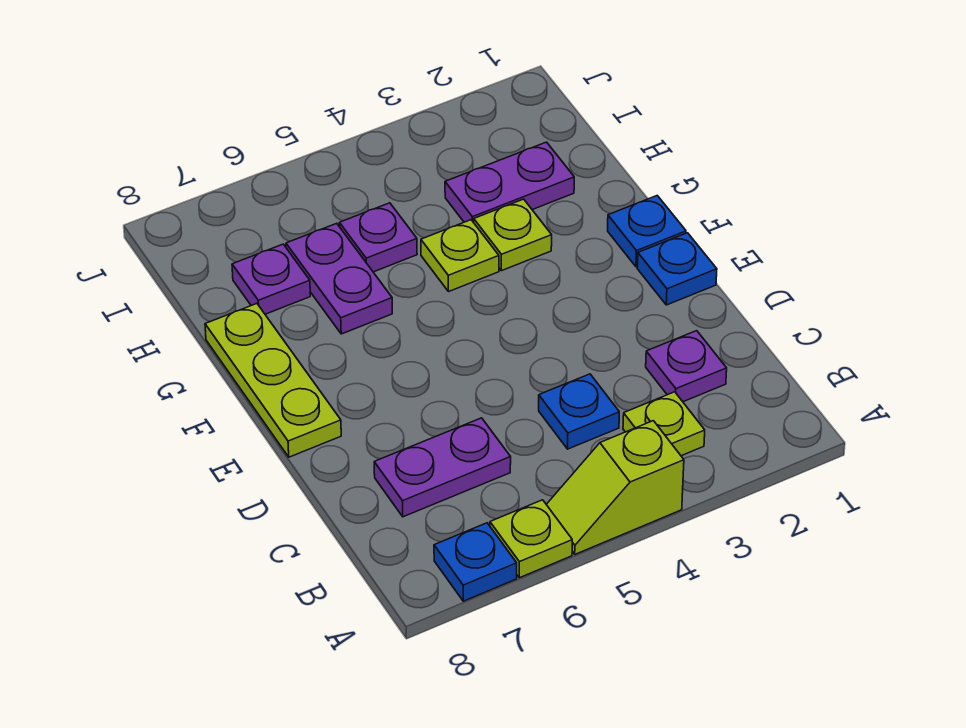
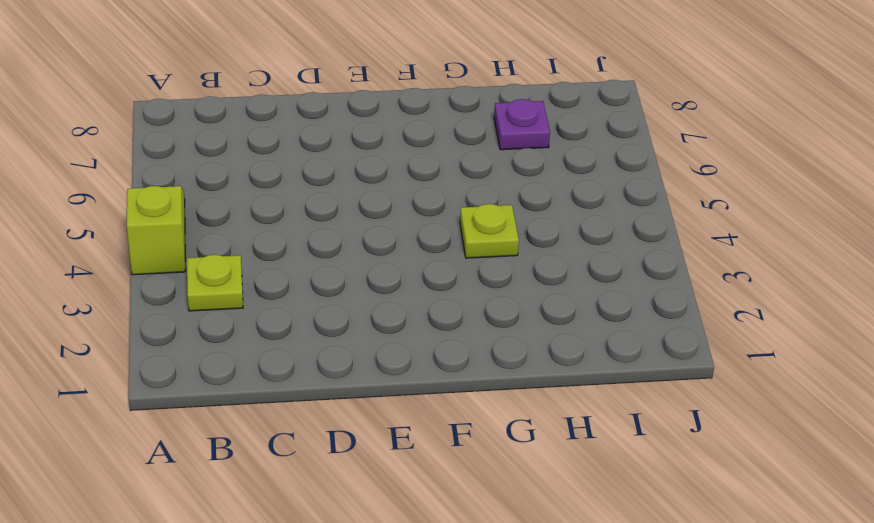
none -> lime 1x1 plate [490,500,572,578]
none -> blue 1x1 plate [434,523,517,601]
none -> purple 1x1 plate [646,331,727,402]

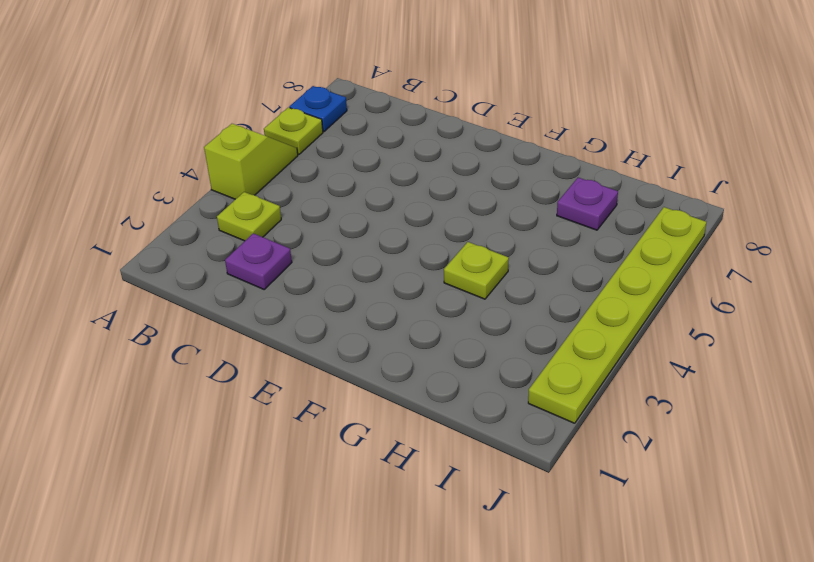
lime 1x6 plate [528,207,706,423] -> none
none -> blue 1x1 plate [539,374,619,449]
none -> purple 1x2 plate [374,418,511,517]
none -> blue 1x1 plate [637,233,717,305]

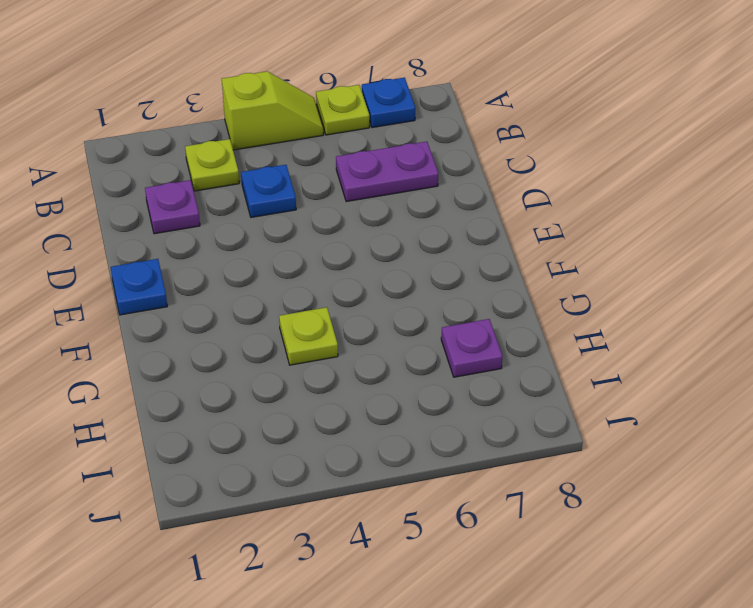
none -> lime 1x3 plate [205,304,341,457]
none -> blue 1x1 plate [608,196,686,267]
none -> lime 1x1 plate [474,199,552,271]

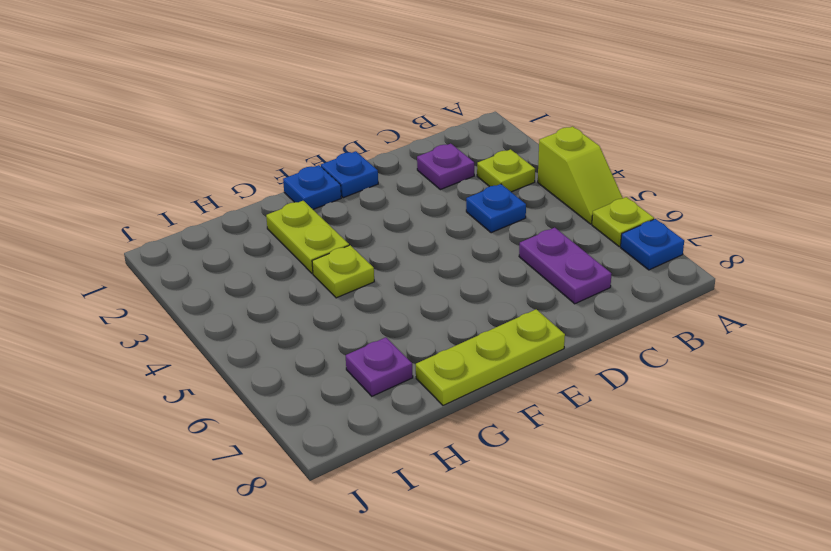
lime 1x2 plate [266,201,349,273] -> lime 1x1 plate [474,199,552,271]
none -> purple 1x2 plate [286,223,392,334]
none -> purple 1x2 plate [445,142,574,222]
none -> purple 1x1 plate [339,203,417,272]

